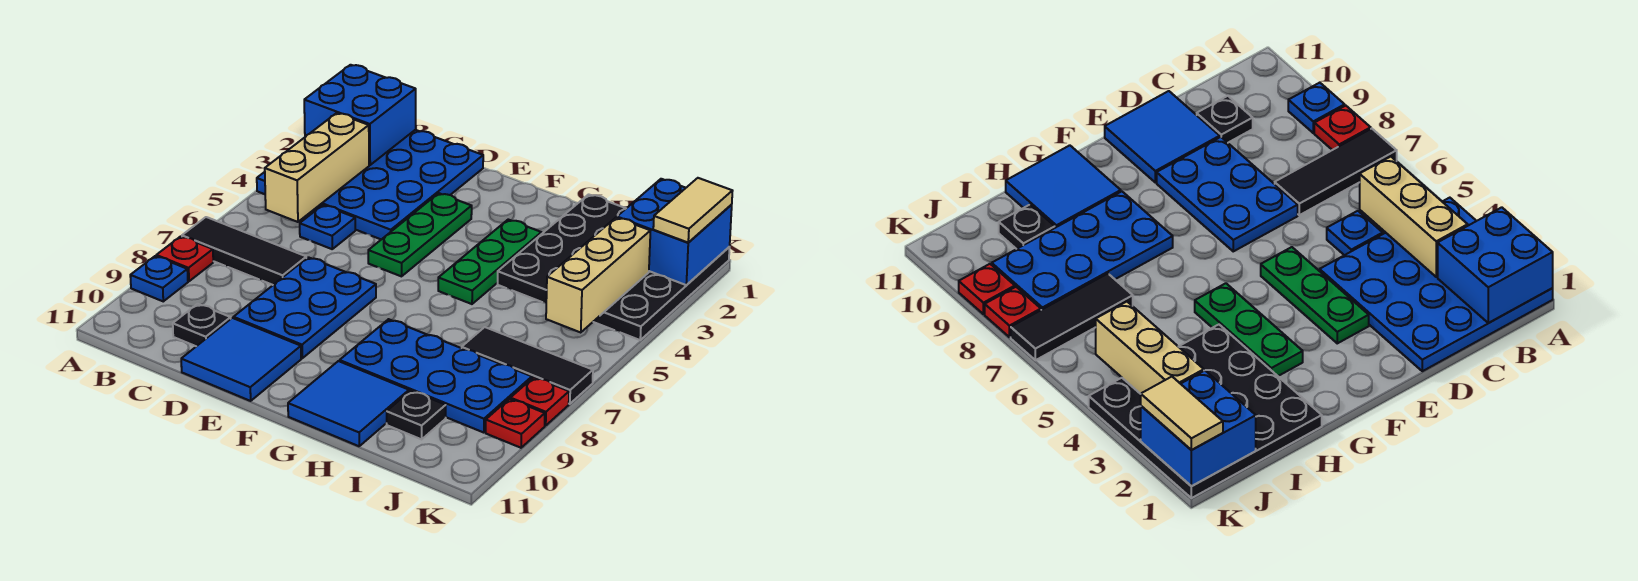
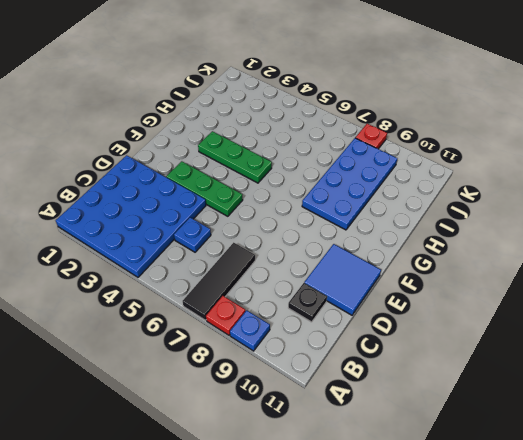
none -> blue 2x3 plate [234,257,376,358]
none -> blue 2x2 tile [288,361,409,446]
none -> black 4x4 plate [498,194,730,340]

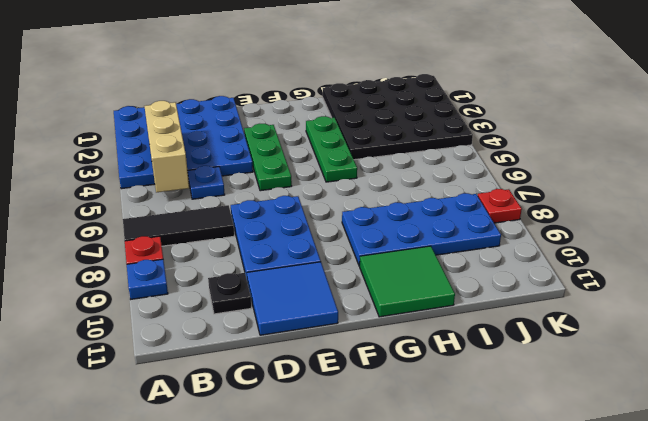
green 2x2 tile [360,246,455,317] -> blue 2x2 tile [288,361,409,446]
none -> black 1x3 tile [462,327,593,404]
none -> black 1x1 plate [387,391,446,439]
none -> red 1x1 plate [486,399,545,448]

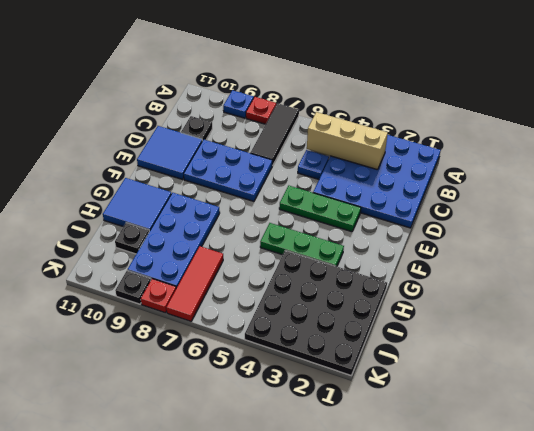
red 1x3 tile [166,246,223,321] -> black 1x3 tile [462,327,593,404]
black 1x1 plate [115,270,151,304] -> red 1x1 plate [486,399,545,448]
none -> blue 2x2 brick [304,65,416,165]
none -> blue 2x2 brick [617,179,732,285]
none -> tan 1x3 brick [546,218,650,333]

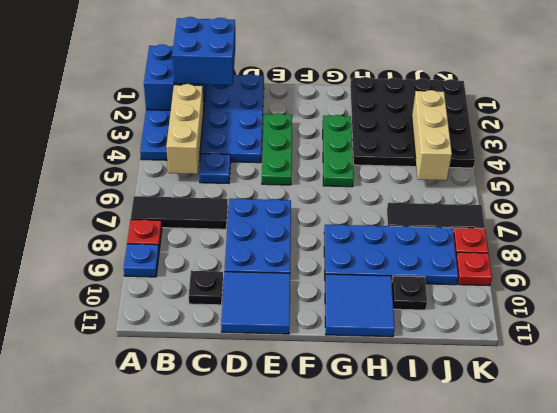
blue 2x2 brick [172,17,235,85] -> blue 2x2 brick moved to [617,179,732,285]
none -> tan 1x2 tile [653,178,732,243]

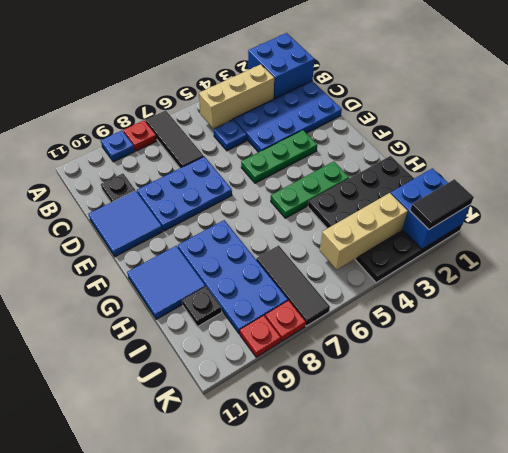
black 1x2 tile [410,179,474,229] -> tan 1x2 tile [653,178,732,243]

